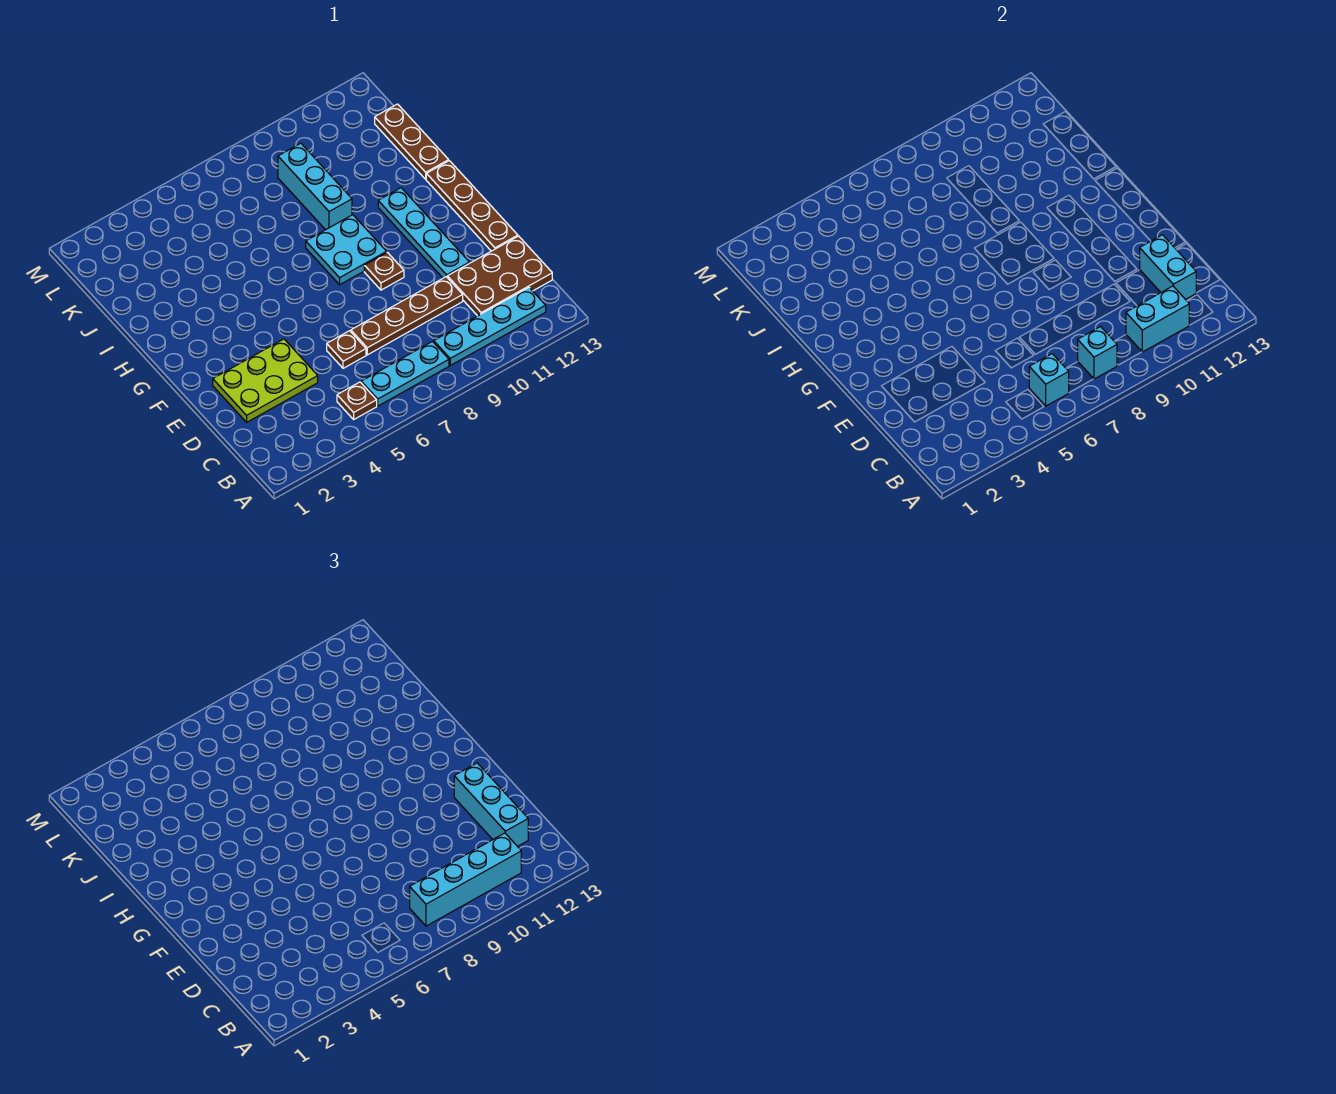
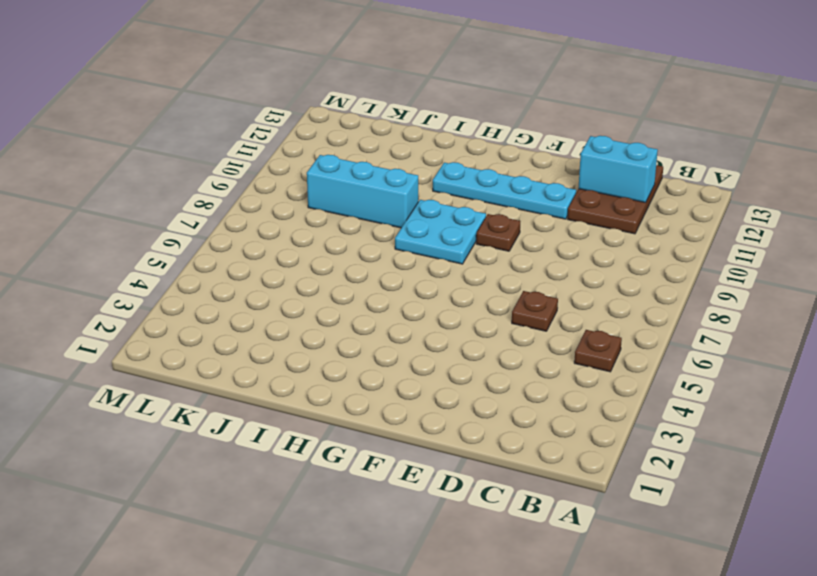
none -> cyan 1x3 plate [361,341,449,406]
none -> cyan 1x4 plate [434,288,546,365]
none -> lime 2x3 plate [213,339,318,422]

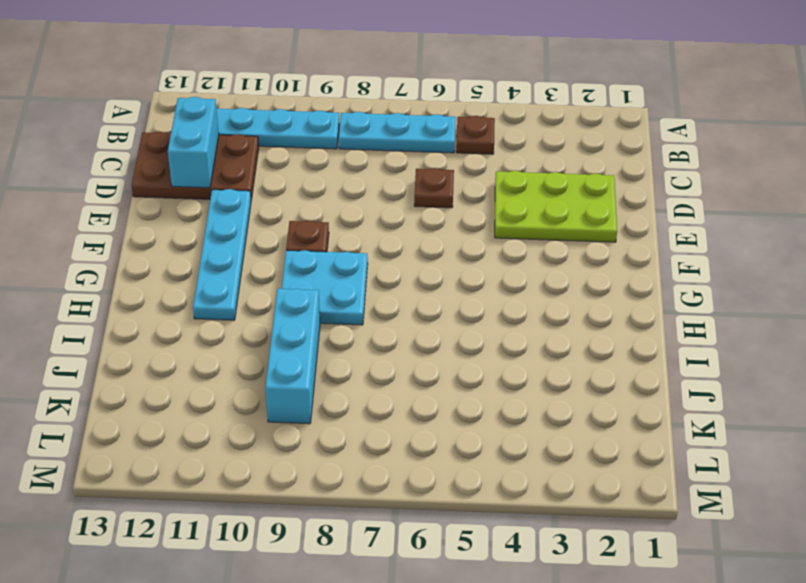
none -> brown 1x4 plate [351,277,463,355]
none -> brown 1x4 plate [426,161,518,251]
none -> brown 1x3 plate [375,104,449,179]

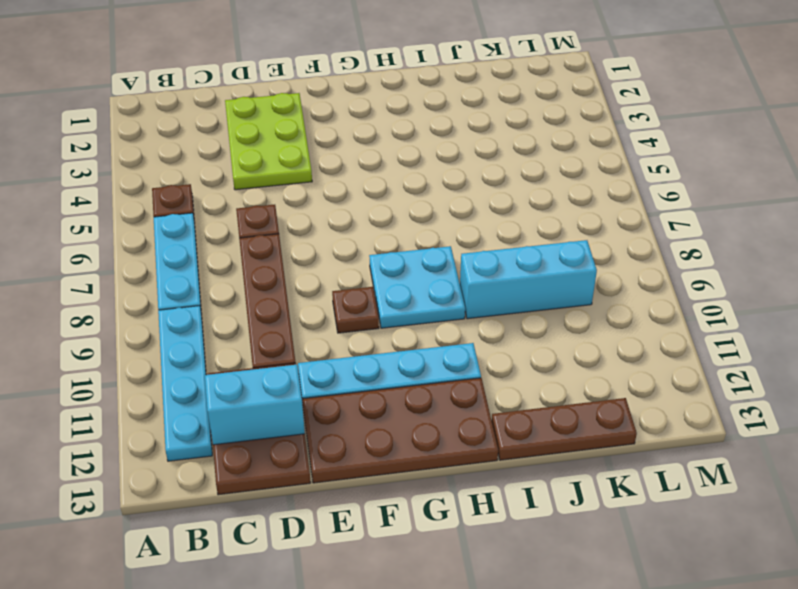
brown 2x4 plate [302,378,498,483] -> brown 1x4 plate [426,161,518,251]
none -> cyan 1x1 brick [1029,354,1069,406]
none -> cyan 1x1 brick [1078,327,1117,379]
none -> cyan 1x2 brick [1126,286,1189,352]

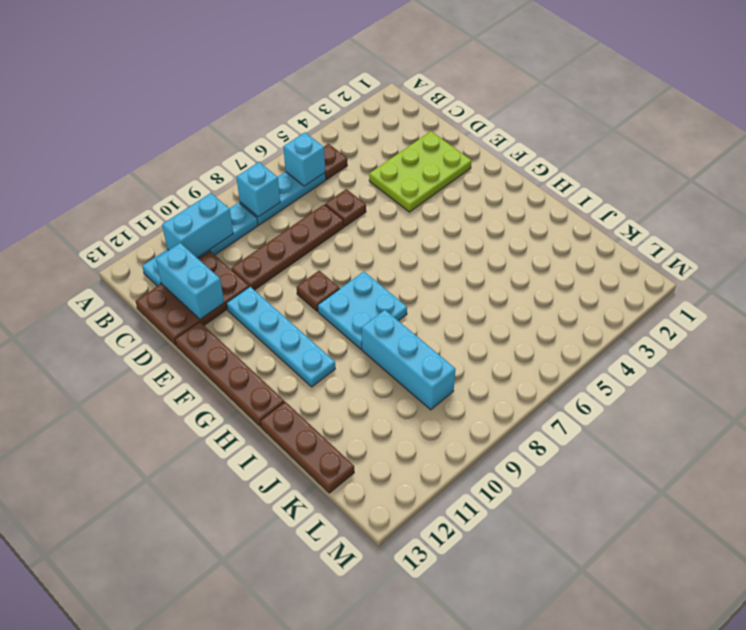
none -> cyan 1x4 brick [410,833,521,926]
none -> cyan 1x3 brick [454,763,528,847]

